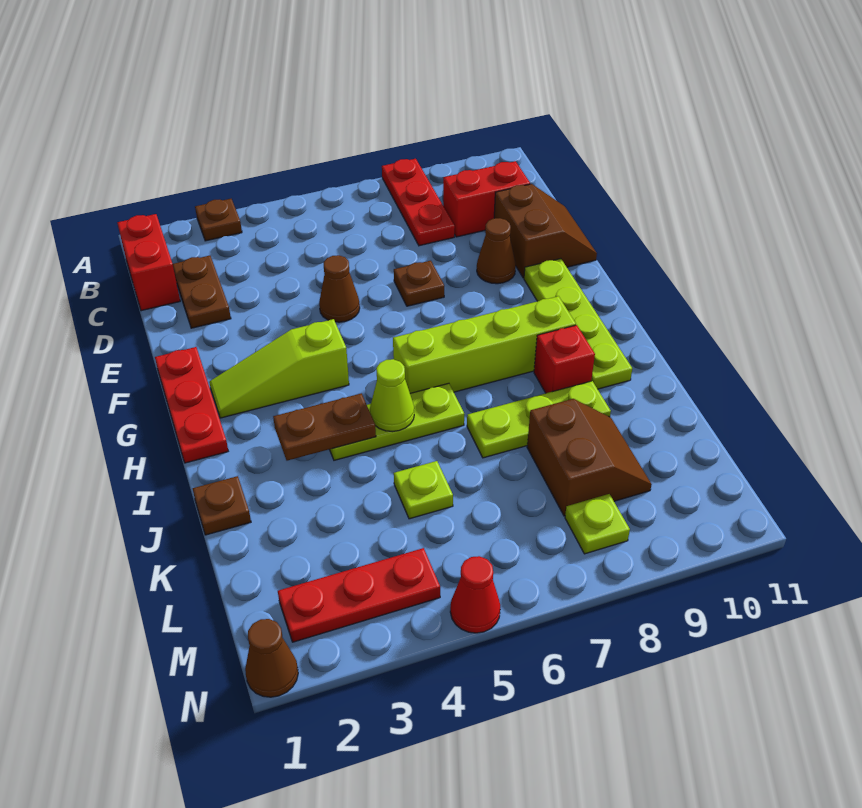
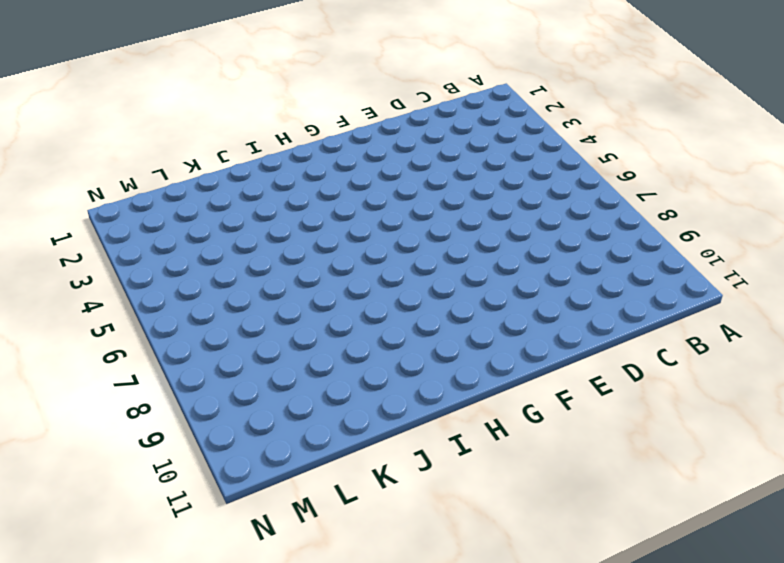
none -> brown 1x1 plate [195,199,242,241]
none -> red 1x3 plate [382,159,455,246]
none -> red 1x2 brick [117,214,180,311]

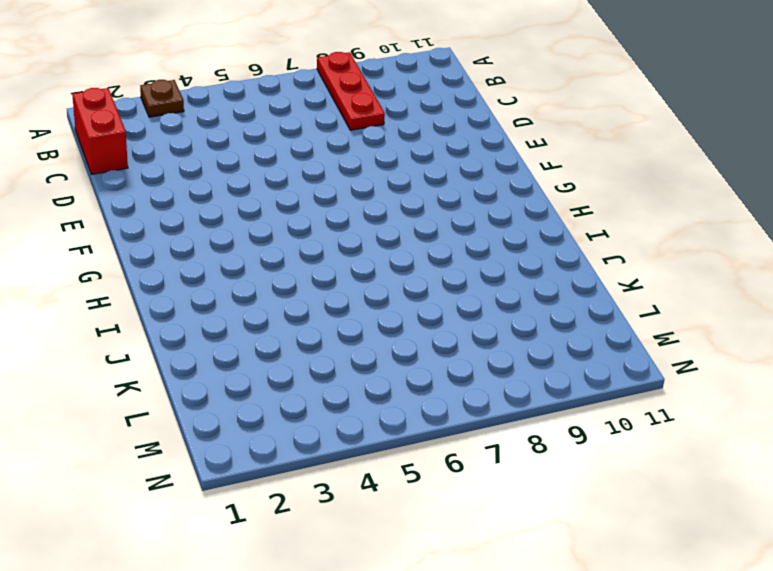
none -> brown 1x2 plate [173,256,231,328]
none -> red 1x2 brick [443,161,530,237]
none -> brown 2x2 slope [494,184,597,278]

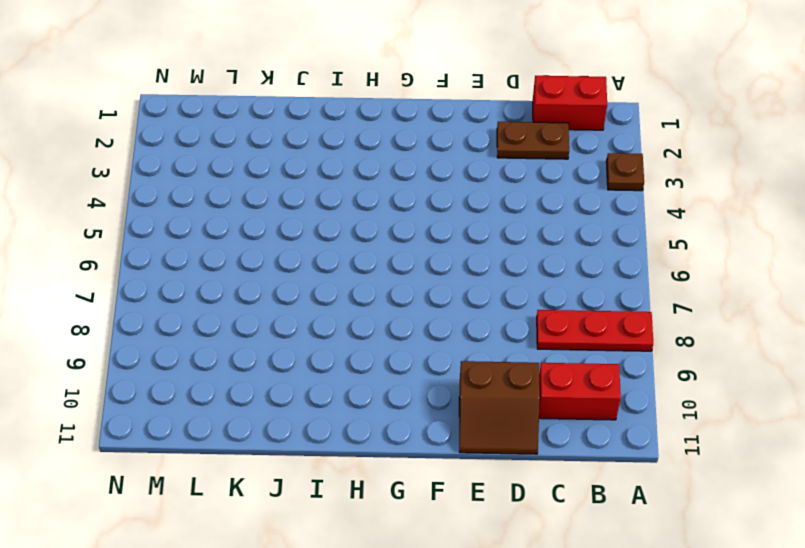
red 1x2 brick [539,363,621,420] -> red 1x2 brick turned to [443,161,530,237]
none -> brown 1x1 cone [319,255,360,322]
none -> brown 1x1 plate [394,261,444,306]
none -> brown 1x1 cone [477,218,516,284]

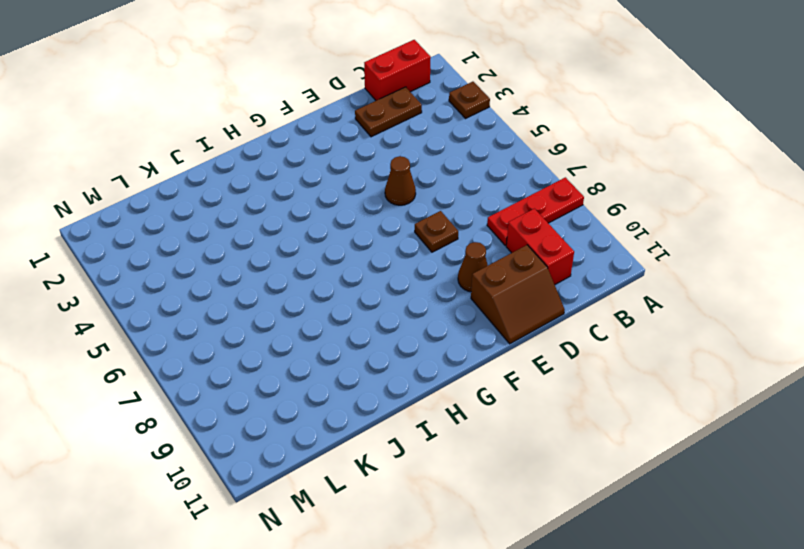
none -> red 1x3 plate [155,347,228,463]
none -> lime 1x4 plate [524,259,632,389]
none -> lime 1x3 slope [209,319,349,418]

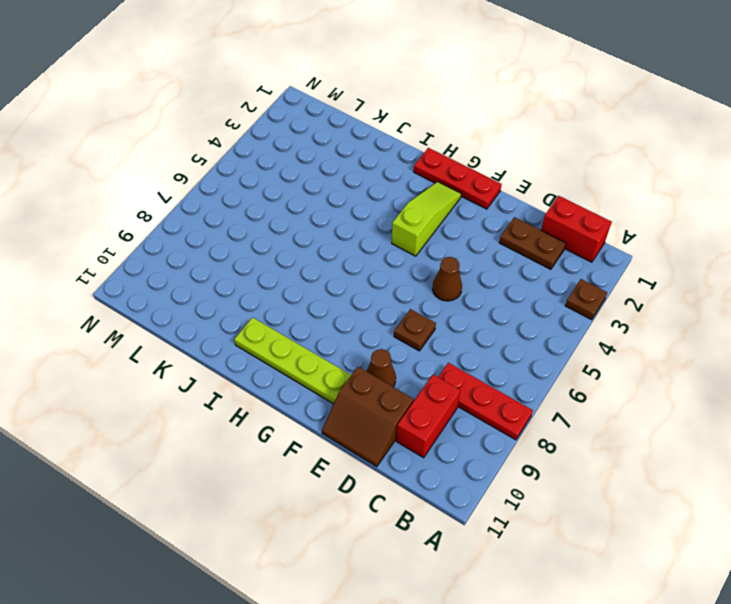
none -> lime 1x4 brick [393,296,576,393]
none -> lime 1x3 plate [329,383,464,460]
none -> red 1x1 brick [534,325,595,393]

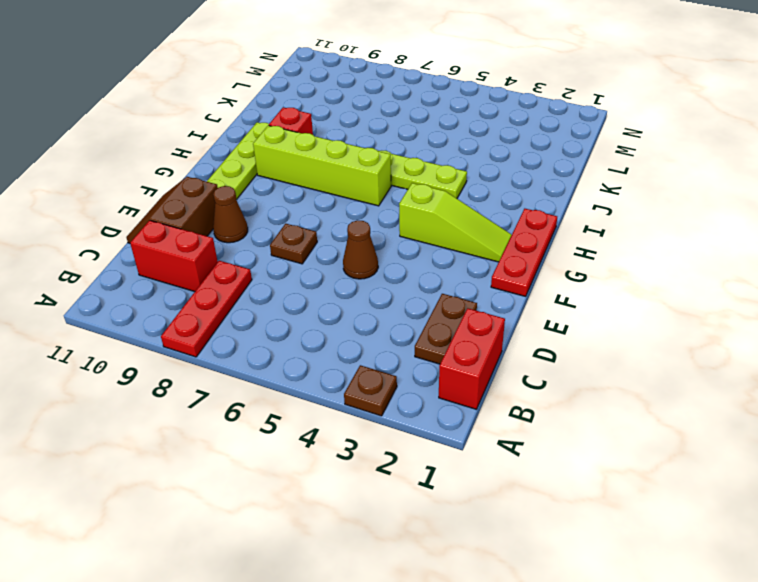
none -> brown 1x1 plate [193,476,251,535]
none -> lime 1x3 plate [467,381,611,458]
none -> lime 1x1 plate [394,461,453,519]

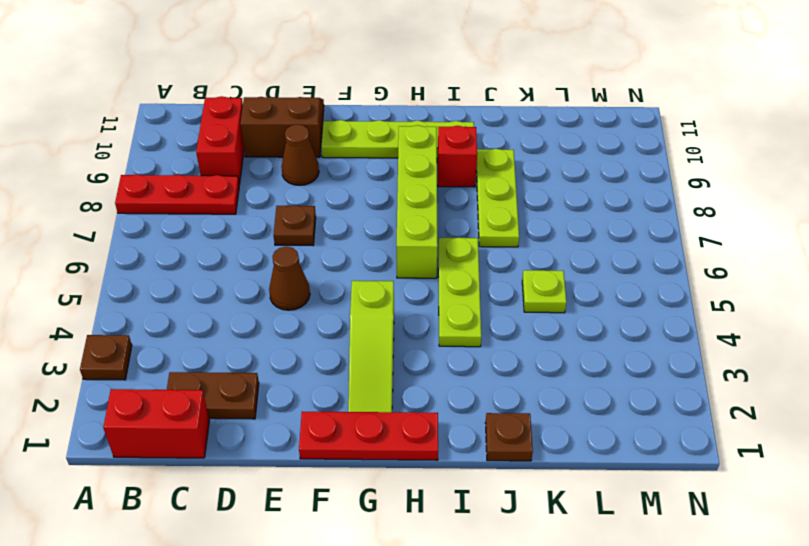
none -> brown 2x2 slope [527,399,652,516]
none -> red 1x3 plate [278,548,440,642]
none -> lime 1x1 plate [565,494,630,554]

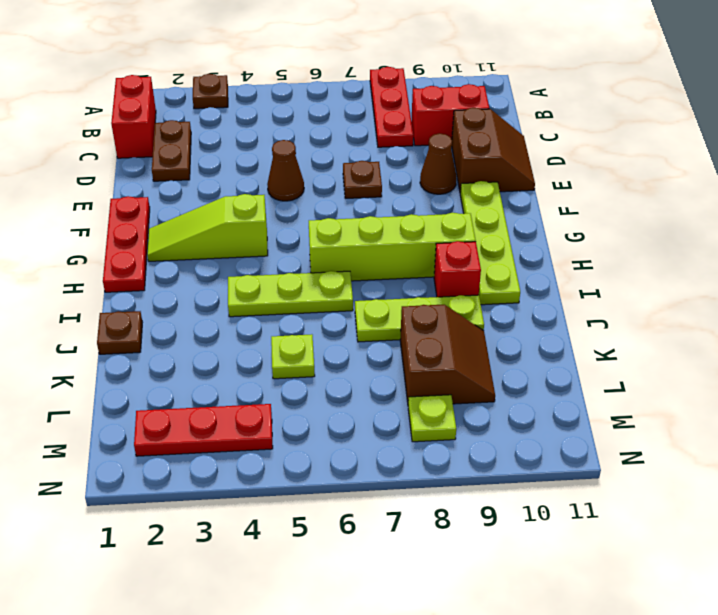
none -> brown 1x1 cone [245,619,298,697]
none -> red 1x1 cone [450,556,500,633]
none -> brown 1x2 plate [273,393,376,461]

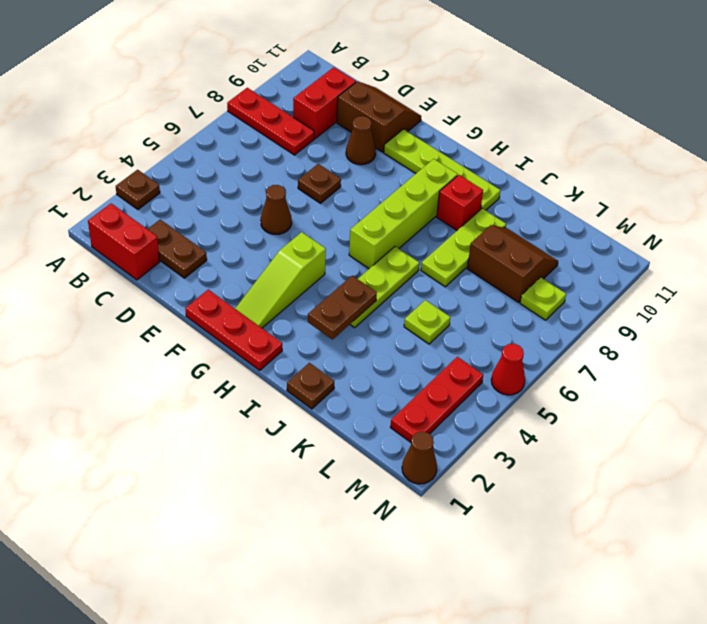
none -> lime 1x1 cone [370,359,414,431]

